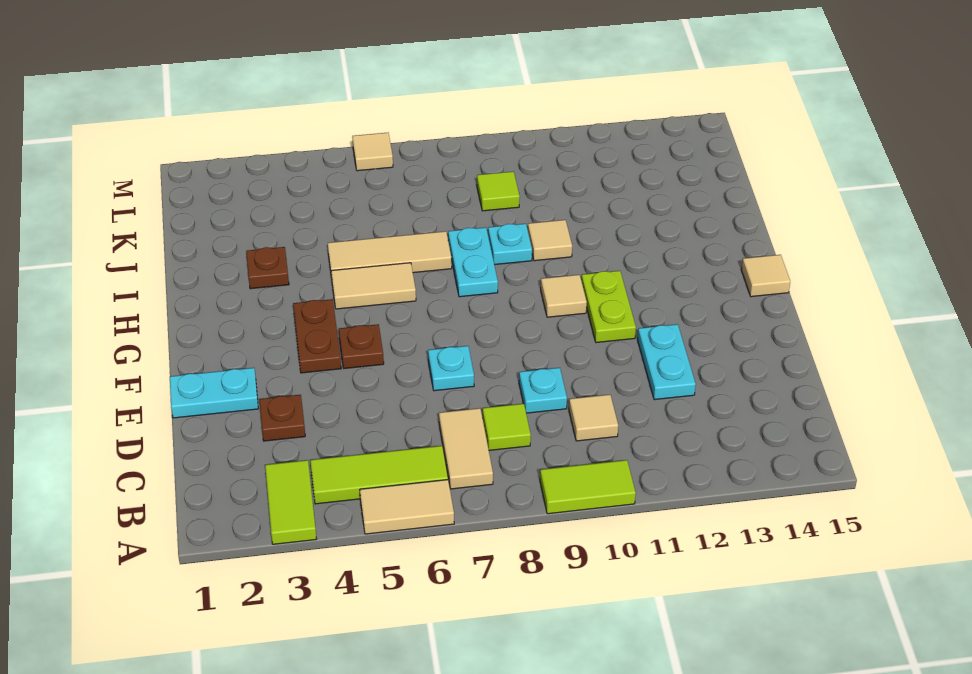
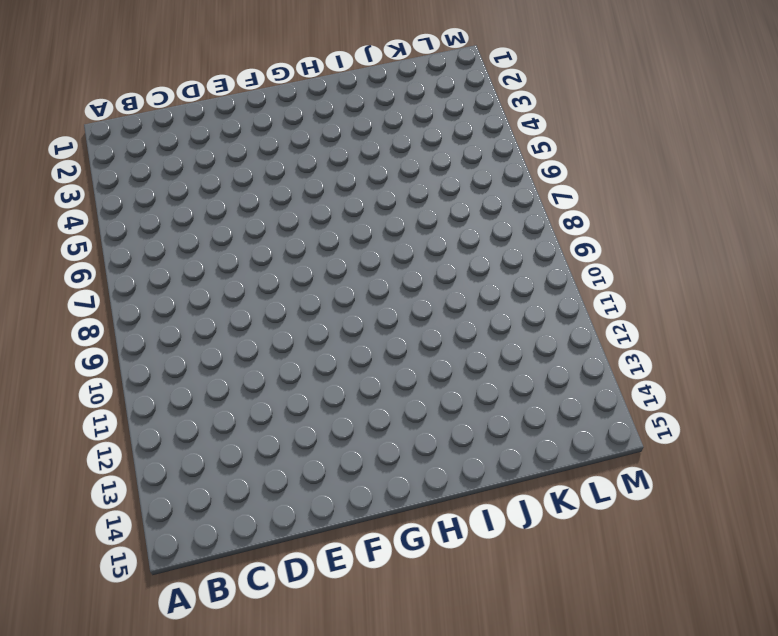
none -> lime 1x2 tile [265,460,316,544]
none -> tan 1x2 tile [360,480,454,534]
none -> lime 1x2 tile [540,460,636,514]

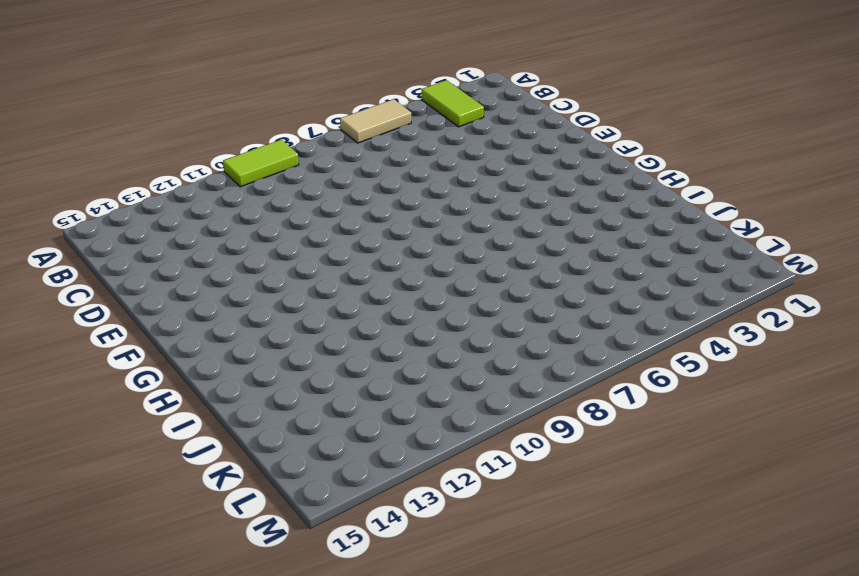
none -> lime 1x3 tile [310,446,448,504]
none -> tan 1x2 tile [439,408,493,489]
none -> lime 1x1 tile [483,404,531,450]

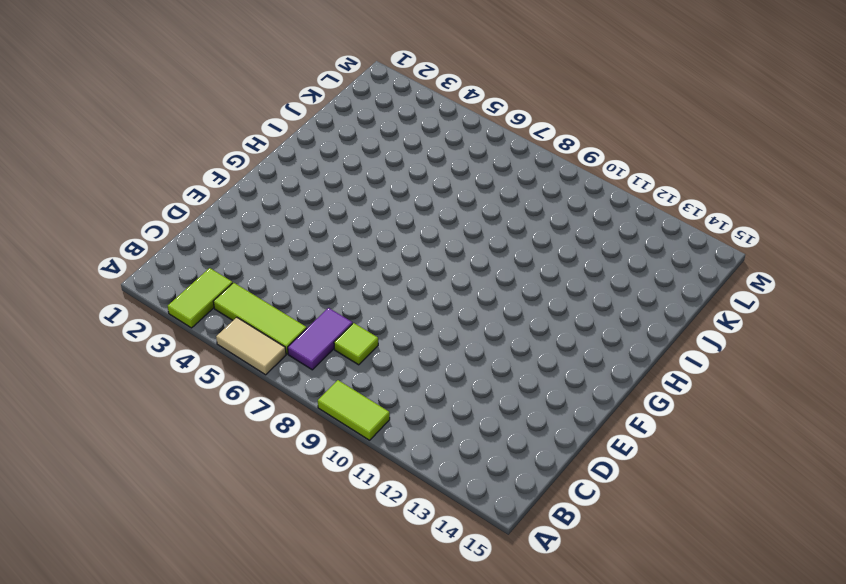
purple 1x2 tile [288,308,353,370] -> tan 1x2 tile [439,408,493,489]
none -> tan 1x1 tile [569,395,618,441]
none -> brown 1x1 plate [259,395,305,441]
none -> cyan 1x1 plate [519,368,567,413]

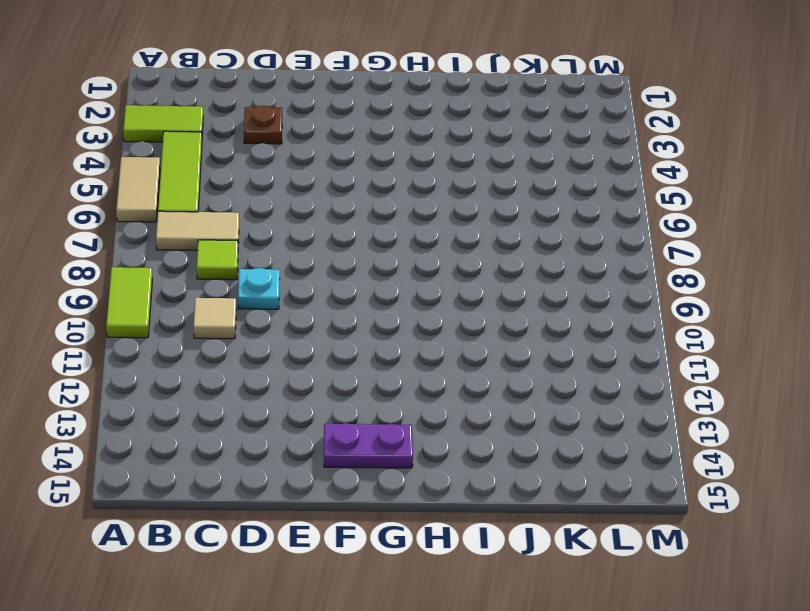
purple 1x2 plate [324,423,413,468] -> none
none -> cyan 1x2 plate [637,324,696,400]
none -> cyan 1x2 plate [170,368,258,418]
none -> cyan 1x1 plate [428,346,474,391]

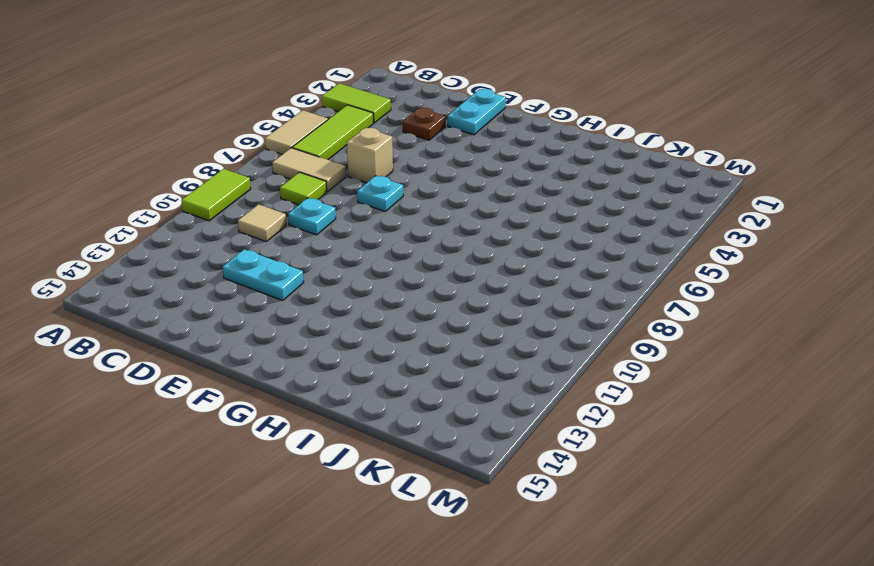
tan 1x1 brick [347,128,393,183] -> none
none -> brown 1x2 plate [293,299,341,373]
none -> brown 1x1 plate [339,324,384,369]
none -> lime 1x2 plate [581,271,636,343]

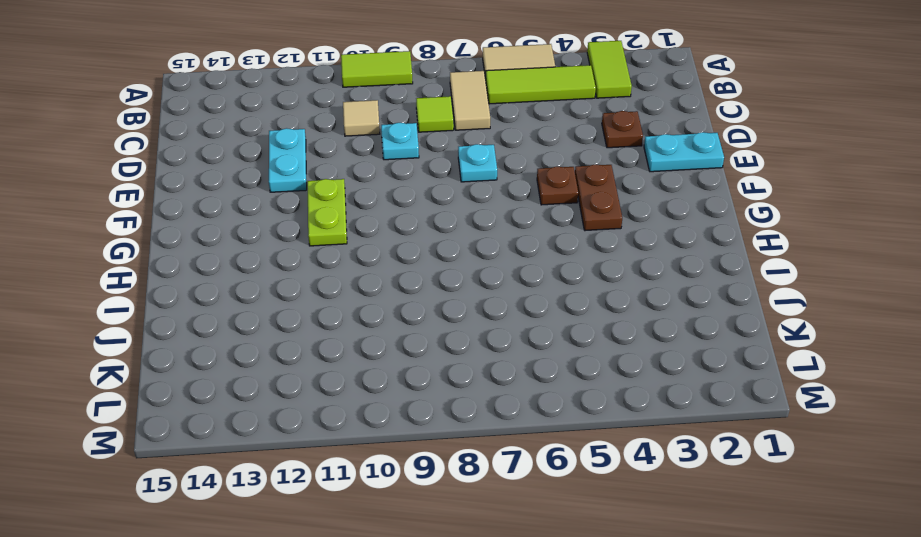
none -> tan 1x1 tile [541,275,587,317]
none -> tan 1x1 tile [741,255,790,297]
none -> tan 1x2 tile [331,263,416,309]

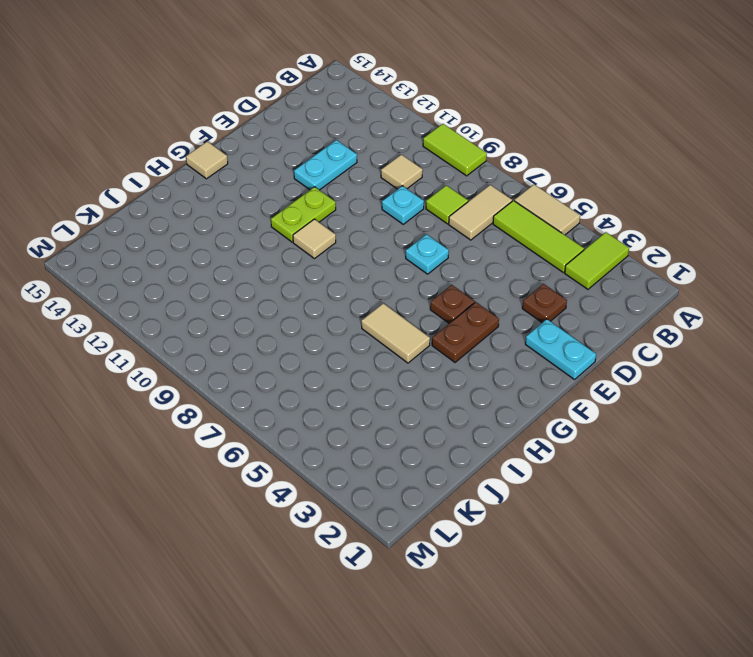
none -> cyan 1x2 plate [448,227,498,297]
none -> brown 1x1 plate [246,247,289,289]
none -> tan 1x3 tile [328,231,452,278]

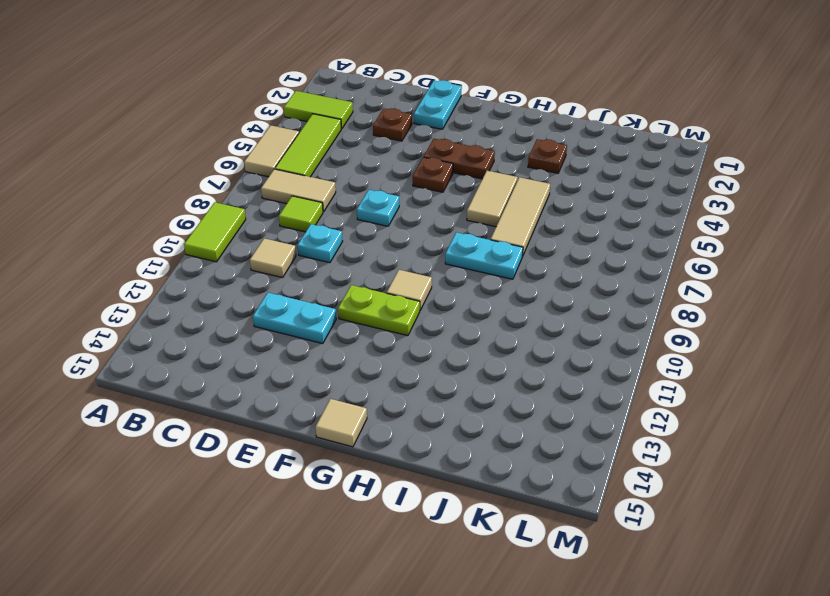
none -> cyan 1x1 plate [488,224,532,265]
none -> tan 1x1 tile [528,220,572,261]
none -> lime 1x1 tile [477,171,520,211]

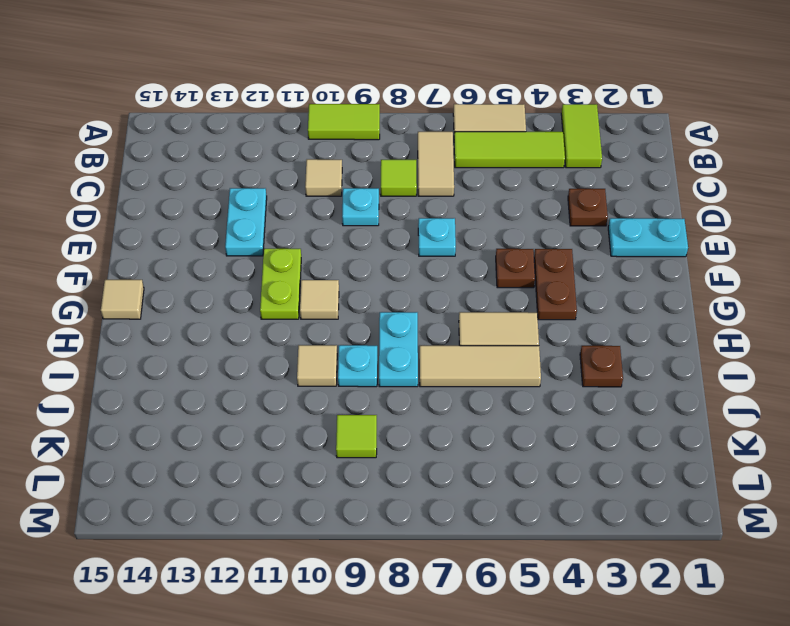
none -> tan 1x1 tile [352,133,393,171]

